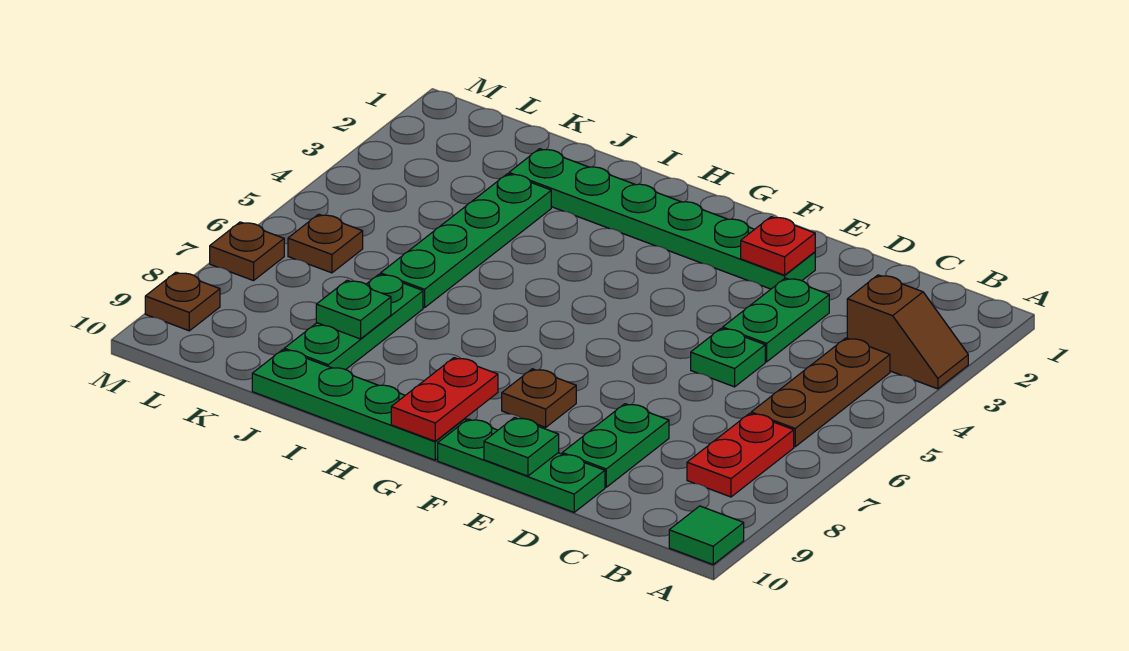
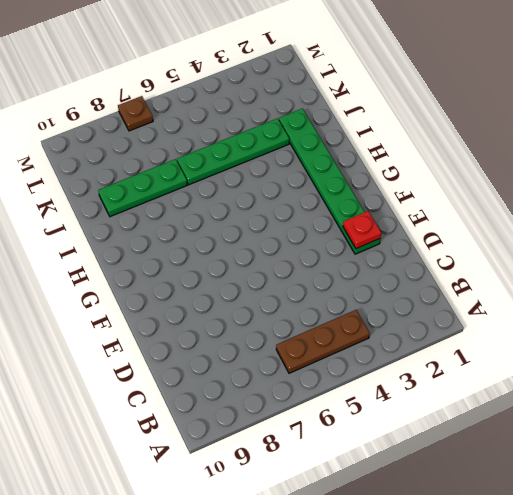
none -> brown 1x2 slope [847,275,968,389]
none -> green 1x1 tile [669,506,744,564]
none -> red 1x2 plate [687,413,794,497]

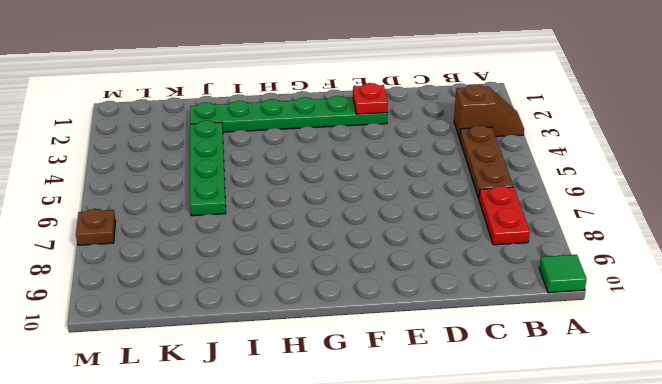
none -> green 1x2 plate [723,278,829,362]
none -> green 1x1 plate [691,328,765,387]
none -> green 1x2 plate [562,404,669,487]

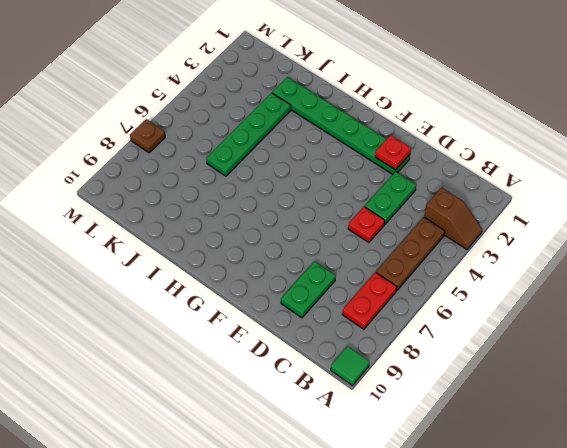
red 1x1 plate [348,207,385,243] -> green 1x1 plate [691,328,765,387]
none -> green 1x3 plate [438,419,605,512]
none -> brown 1x1 plate [502,369,576,427]
none -> green 1x4 plate [252,350,466,460]

